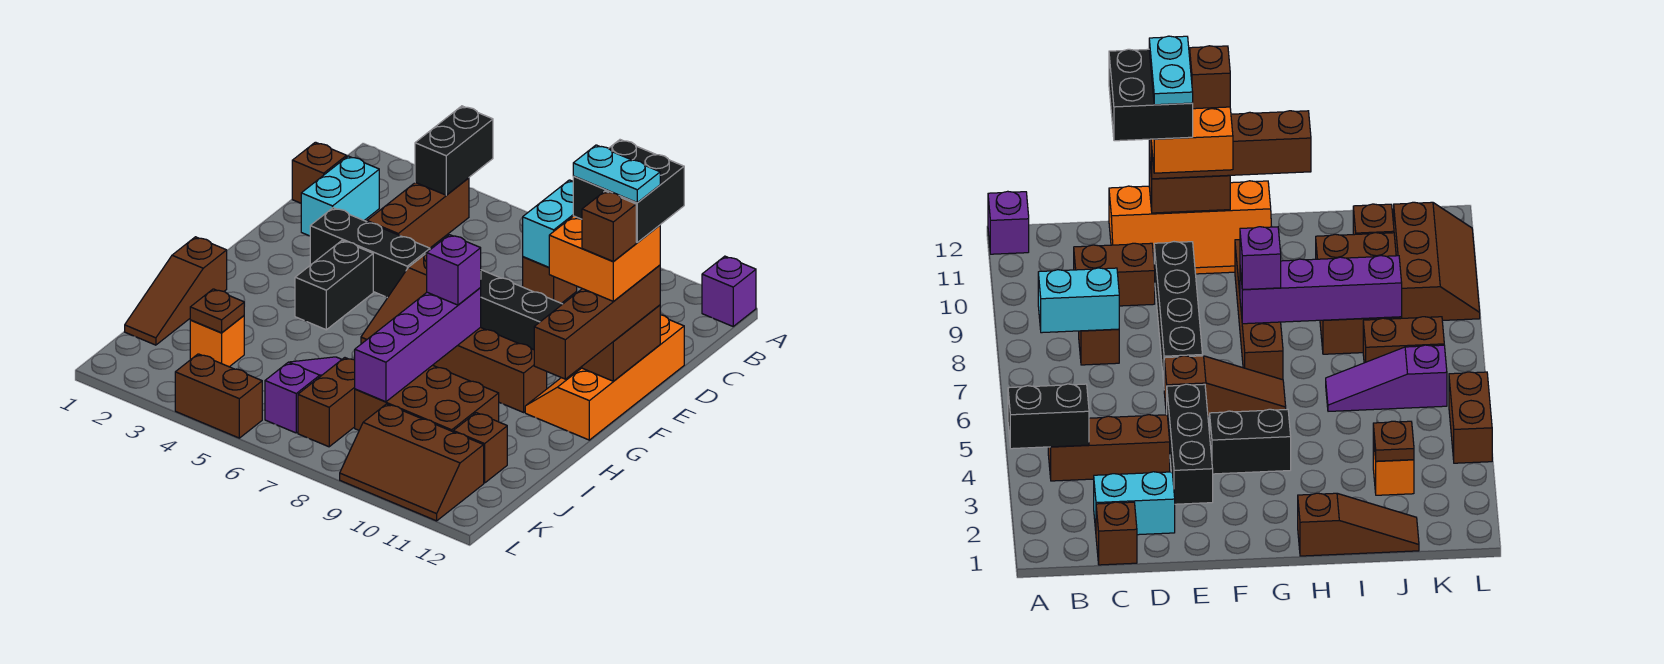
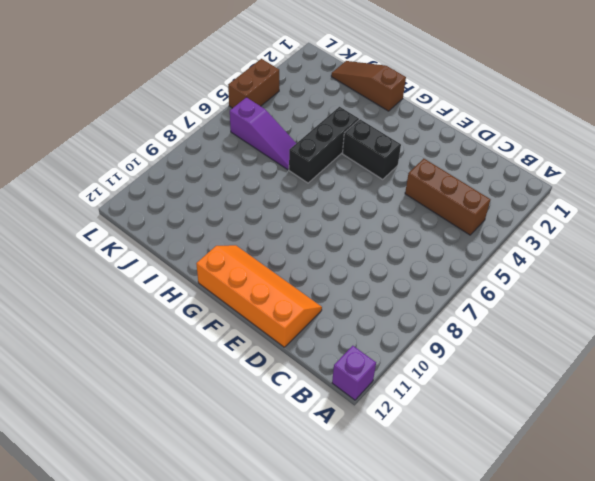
black 1x3 brick [289,107,359,183] -> black 1x3 brick moved to [310,208,430,298]
none -> brown 1x1 brick [292,142,347,203]
none -> cyan 1x2 brick [301,156,379,236]
none -> brown 1x1 brick [523,257,577,303]
none -> brown 1x2 brick [1074,243,1155,306]

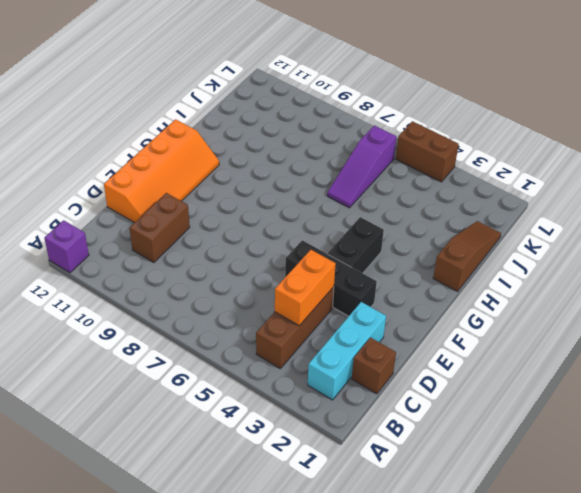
cyan 1x3 brick [308,302,386,400] -> cyan 1x2 brick [301,156,379,236]
orange 1x2 brick [275,250,336,326] -> none
none -> brown 1x1 brick [523,257,577,303]
none -> brown 1x3 slope [361,253,427,344]
none -> black 1x4 brick [480,270,562,350]
none -> brown 1x4 brick [433,327,547,412]

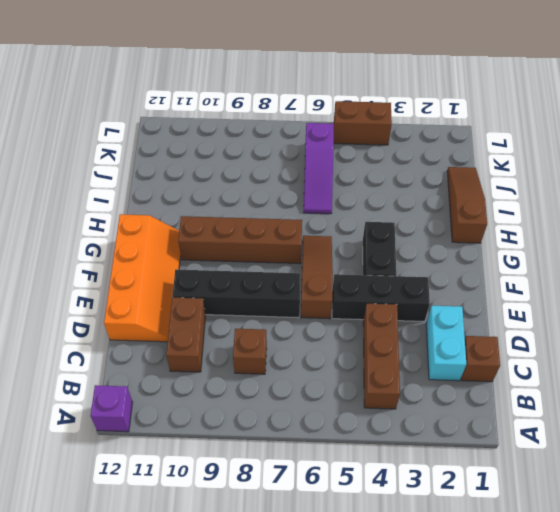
none -> brown 2x3 brick [355,365,499,432]
none -> orange 1x1 brick [190,316,244,367]
none -> brown 1x2 brick [298,358,355,447]
none -> brown 1x1 brick [453,413,507,483]

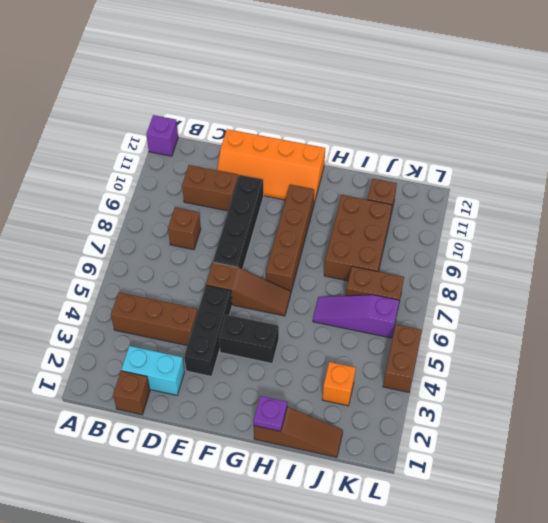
purple 1x1 plate [254,396,287,431] -> none
none -> brown 2x3 slope [340,404,484,521]
none -> black 1x2 brick [415,106,493,195]
none -> cyan 1x2 brick [523,180,573,267]
none -> brown 1x2 brick [582,305,660,381]

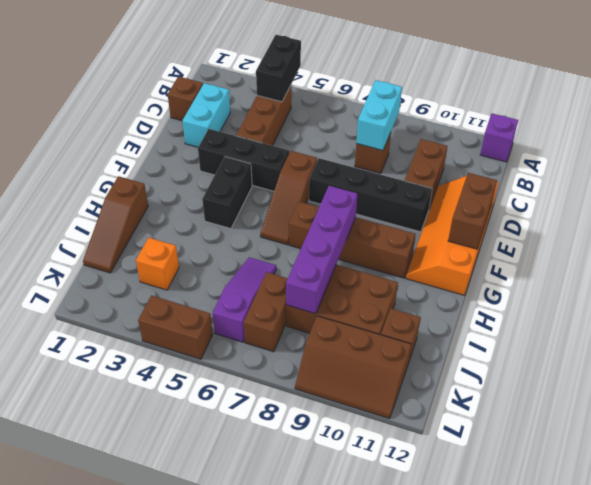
none -> brown 1x1 plate [190,289,244,333]
none -> brown 1x4 brick [534,265,660,379]
none -> purple 1x1 brick [427,235,481,305]
none -> orange 2x2 brick [549,216,660,301]

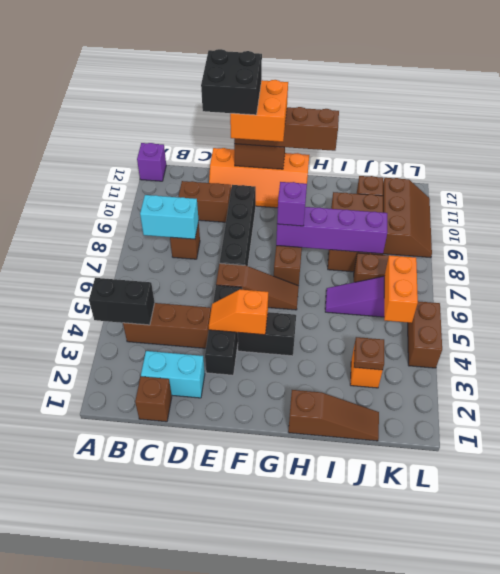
orange 1x2 slope [209,290,268,335] -> none
orange 1x2 brick [384,255,418,323] -> none
none -> brown 1x1 brick [582,191,636,262]
none -> cyan 1x2 plate [573,145,660,203]

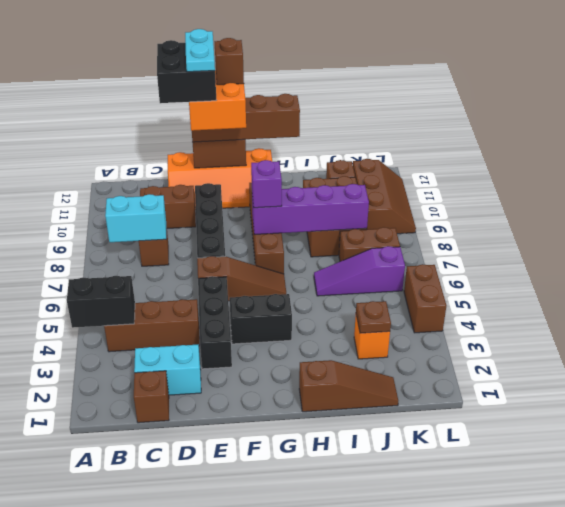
none -> purple 1x1 brick [702,256,756,326]

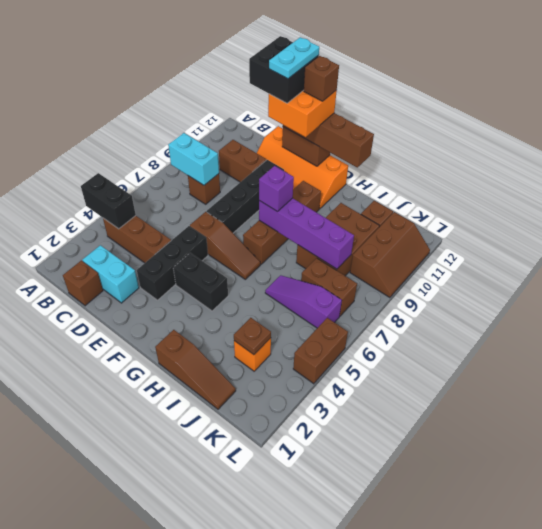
none -> purple 1x1 brick [702,256,756,326]

